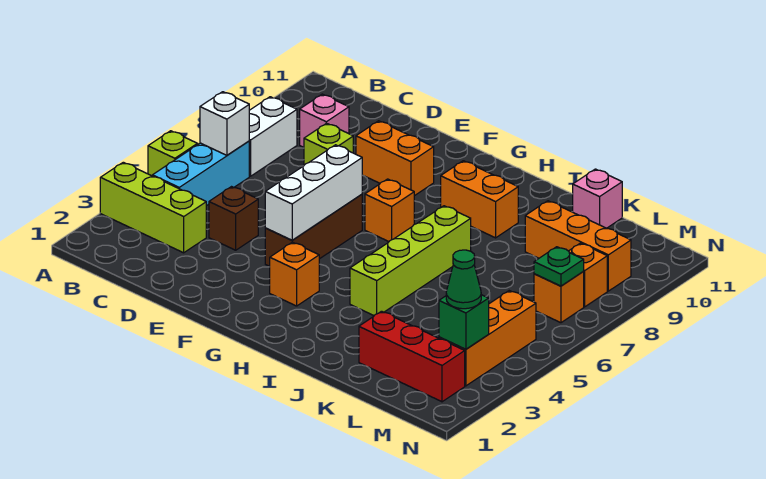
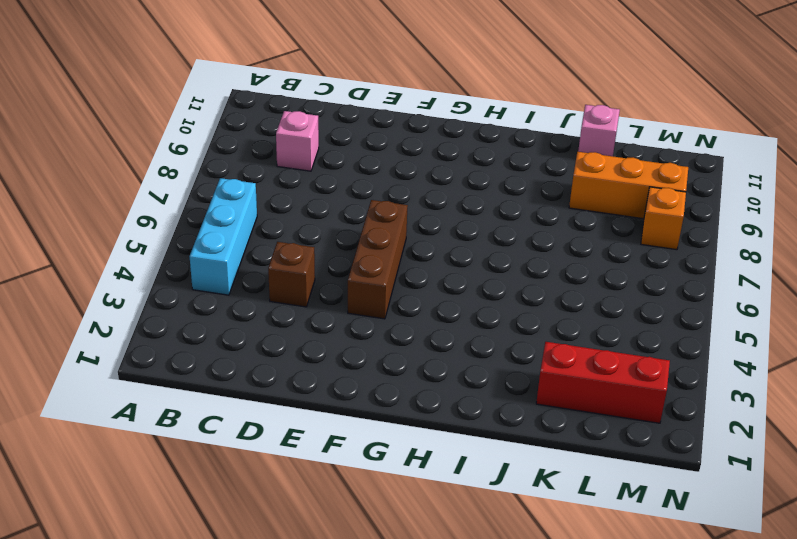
none -> lime 1x3 brick [100,162,206,253]
none -> lime 1x1 brick [148,131,198,176]
none -> white 1x2 brick [249,97,297,176]

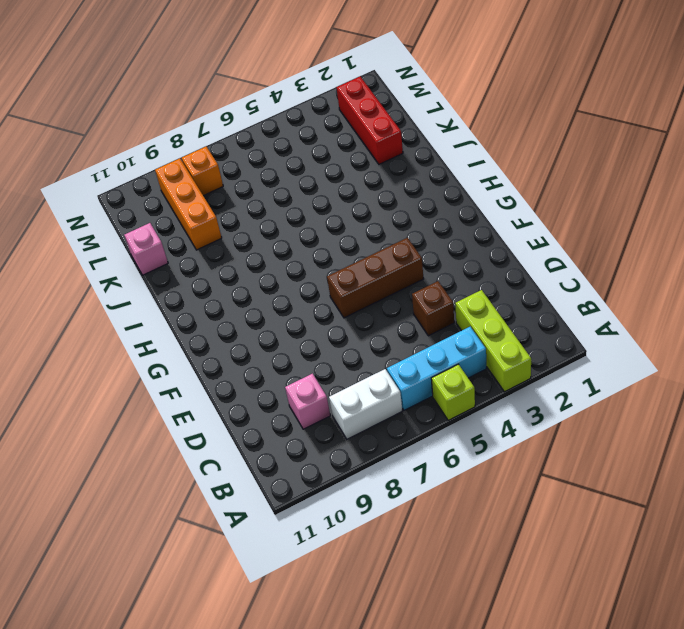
none -> lime 1x1 brick [304,123,353,165]
none -> orange 1x2 brick [356,121,434,196]
none -> orange 1x1 brick [270,242,319,306]

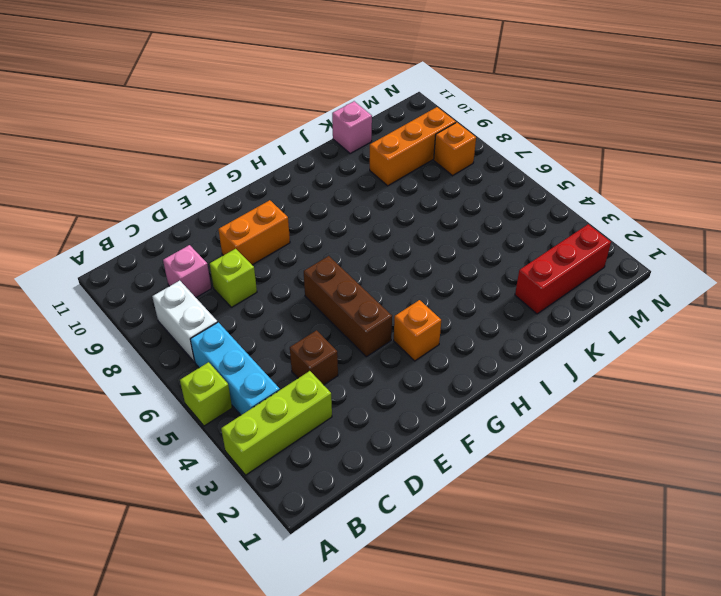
none -> orange 1x1 brick [365,179,414,241]
none -> orange 1x2 brick [441,161,518,238]
none -> lime 1x4 brick [350,206,471,315]

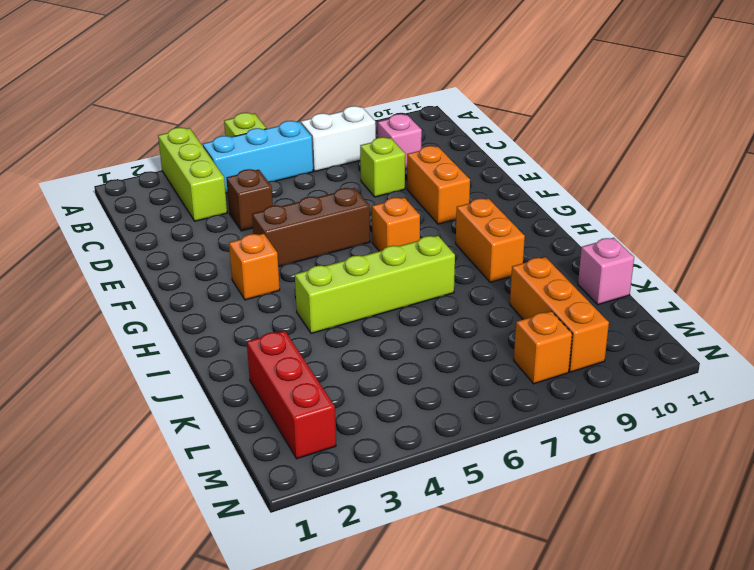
none -> orange 1x3 brick [439,291,536,386]
none -> orange 1x1 brick [534,272,584,323]
none -> white 1x1 brick [200,92,249,155]

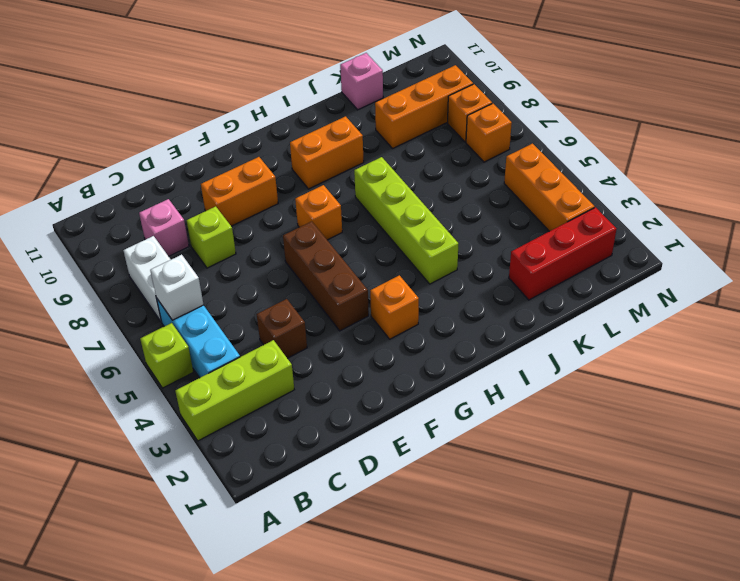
none -> white 1x3 brick [265,145,362,240]
none -> green 1x1 brick [439,295,489,349]
none -> green 1x1 plate [534,247,584,286]

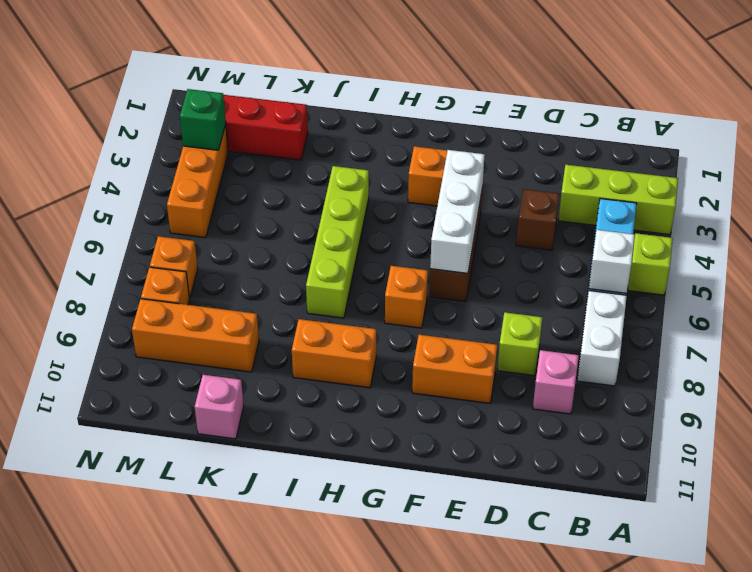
none -> green 1x1 plate [534,247,584,286]
none -> green 1x1 cone [446,250,481,309]

